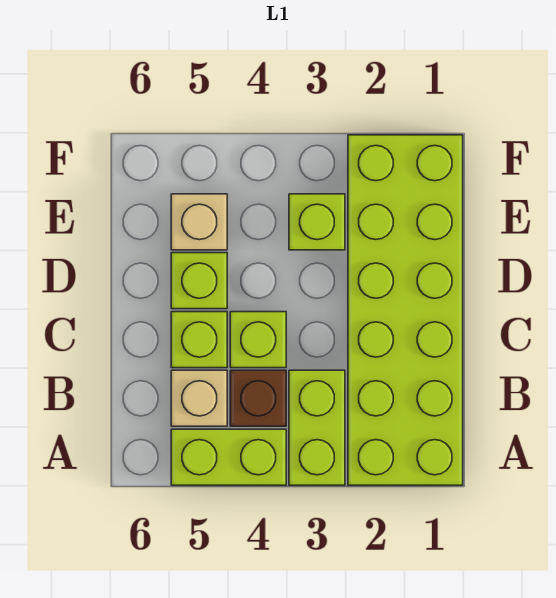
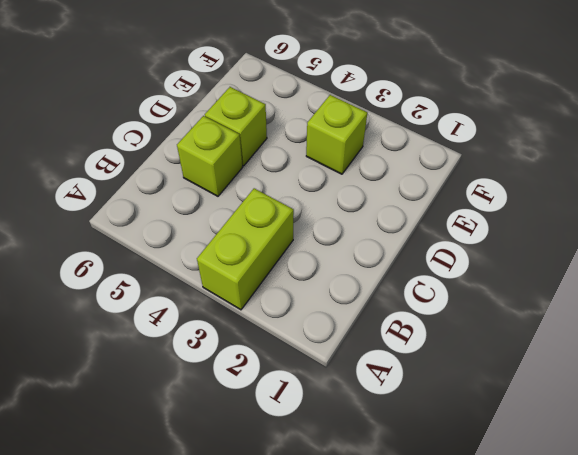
none -> lime 2x6 brick [348,135,463,485]
none -> lime 1x2 brick [171,429,286,485]

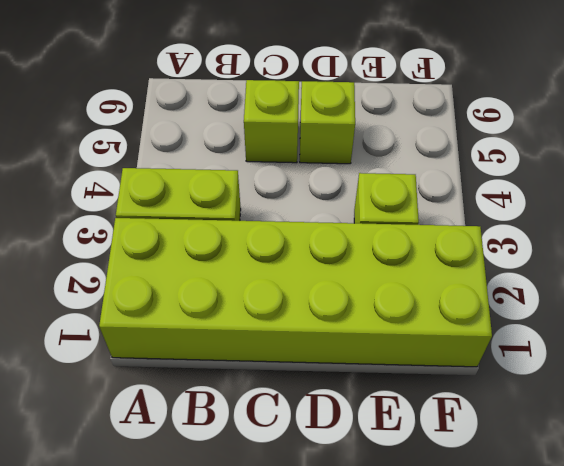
none -> lime 1x2 brick [171,429,286,485]
none -> brown 1x1 brick [230,370,286,426]

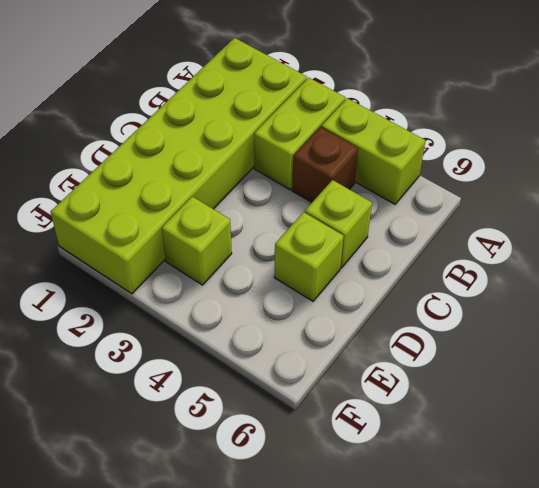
none -> tan 1x1 brick [171,370,227,426]
none -> lime 1x1 brick [230,312,286,368]

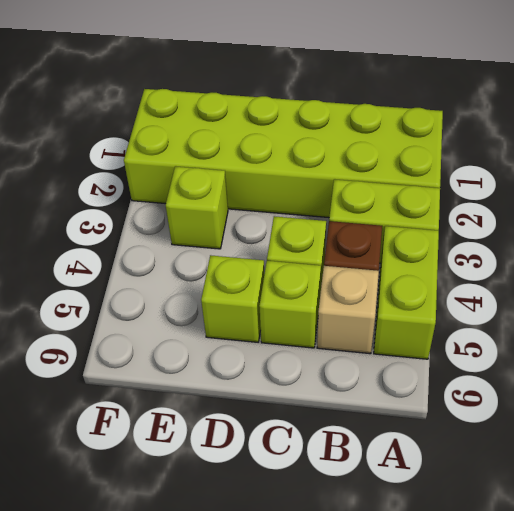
none -> tan 1x1 brick [171,194,227,250]

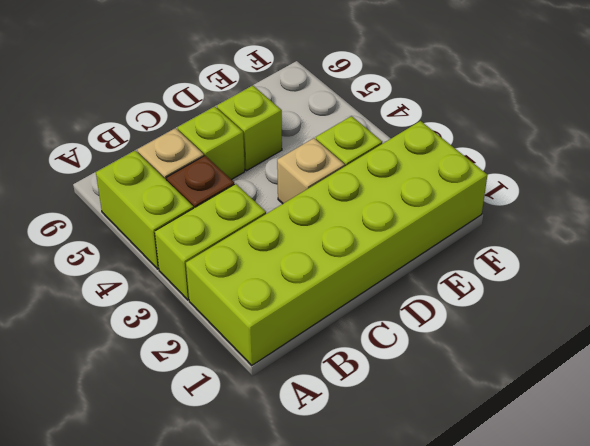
tan 1x1 brick [277,138,345,204] -> tan 1x1 brick moved to [171,194,227,250]
none -> lime 1x1 brick [230,312,286,368]

